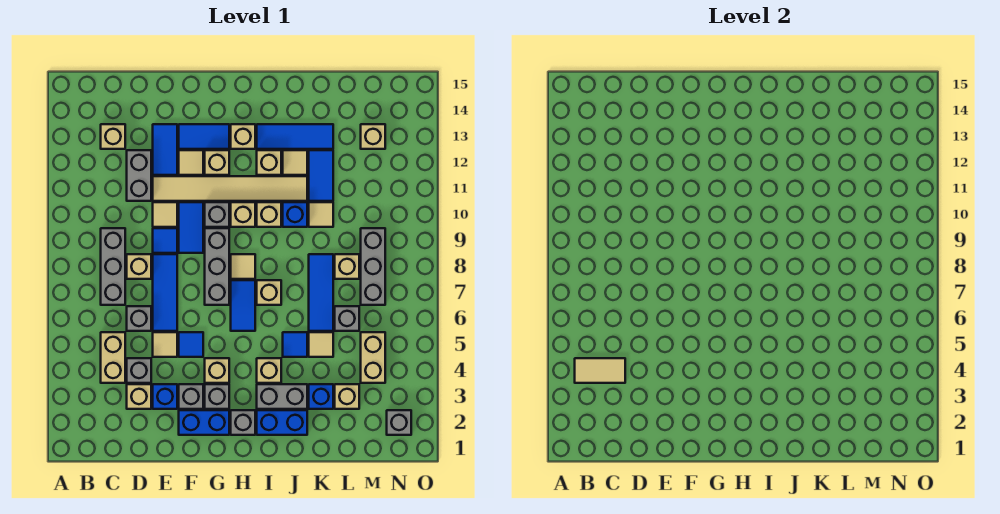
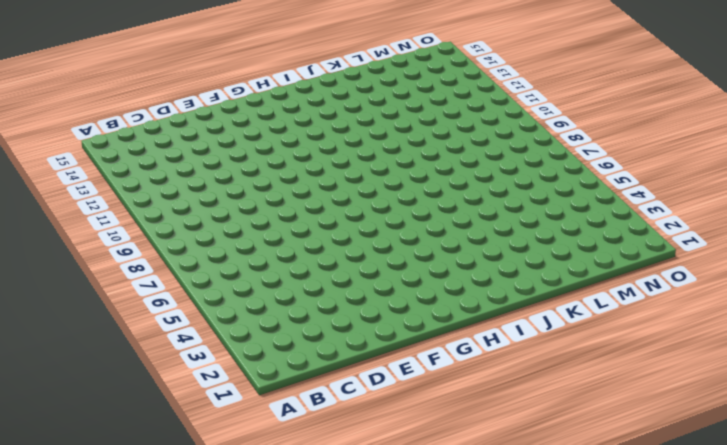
none -> tan 1x2 brick [101,332,125,383]
none -> grey 1x3 brick [101,228,125,305]
none -> tan 1x1 brick [101,124,125,149]
none -> tan 1x1 brick [127,384,151,409]

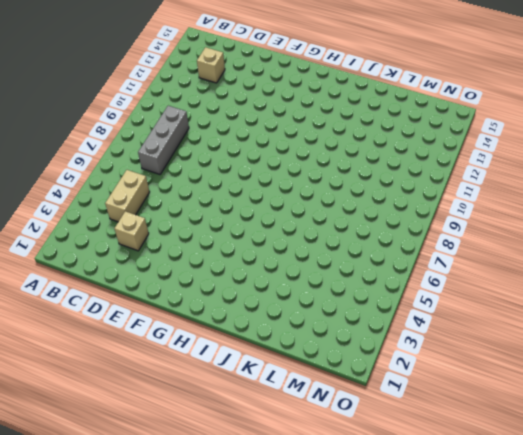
none -> grey 1x1 brick [127,358,151,383]
none -> grey 1x1 brick [127,306,151,331]
none -> tan 1x1 brick [127,254,151,279]
none -> grey 1x2 brick [127,150,151,201]

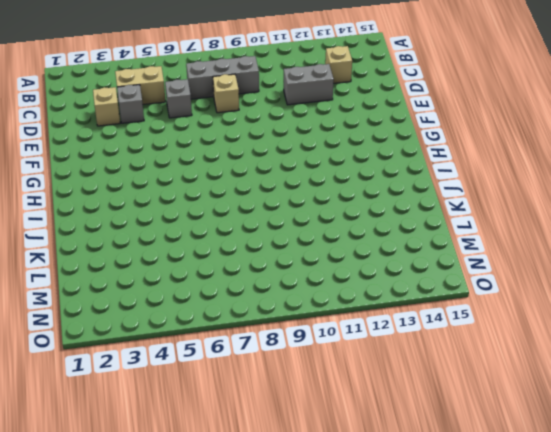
none -> blue 1x1 brick [153,384,177,409]
none -> tan 1x1 tile [153,332,177,357]
none -> blue 1x3 tile [153,254,177,331]
none -> blue 1x1 tile [153,228,177,253]

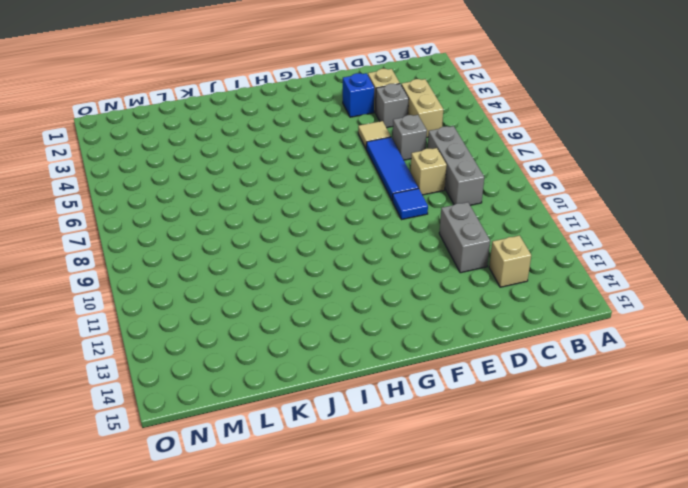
none -> tan 1x1 tile [153,202,177,227]
none -> tan 1x6 tile [153,176,307,201]
none -> blue 1x2 tile [153,124,177,175]
none -> blue 1x2 brick [179,410,229,435]

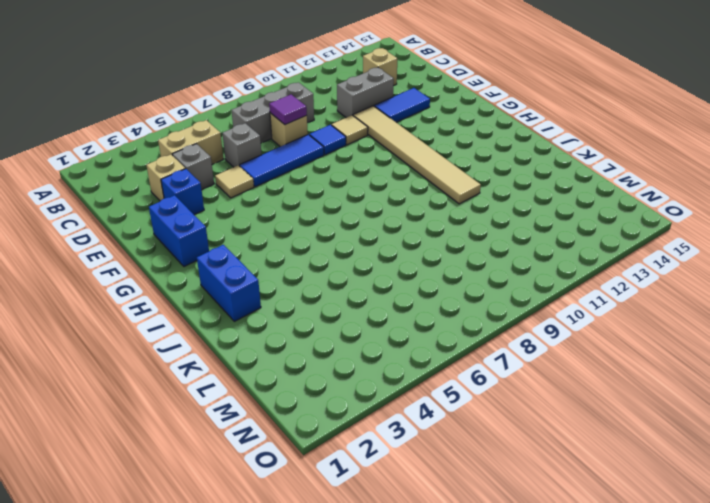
purple 1x1 tile [269,95,307,125] -> none
none -> grey 1x1 brick [179,384,203,409]
none -> blue 1x1 tile [179,332,203,357]
none -> blue 1x2 tile [179,202,203,253]
none -> tan 1x1 tile [179,150,203,175]

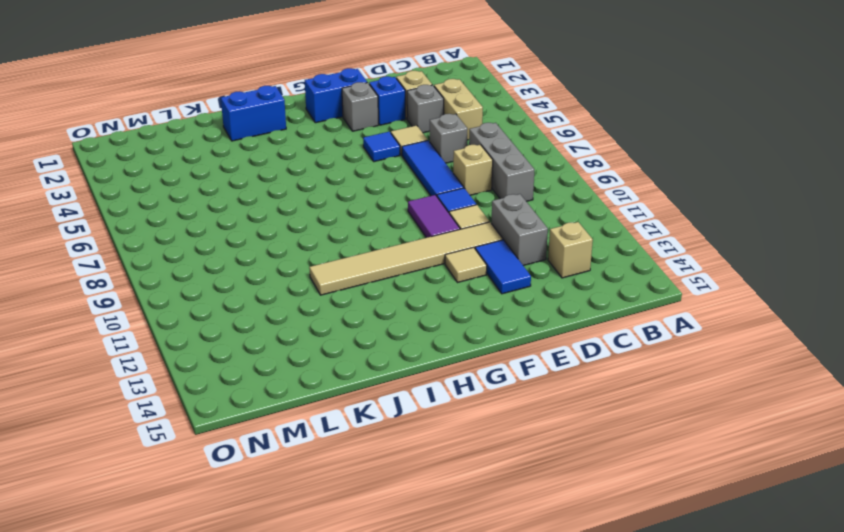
purple 1x2 tile [408,195,460,238] -> blue 1x2 tile [179,202,203,253]
none -> blue 1x2 tile [179,124,229,149]
none -> grey 1x1 brick [205,384,229,409]
none -> tan 1x1 brick [205,358,229,383]
none -> grey 1x3 brick [205,228,229,305]

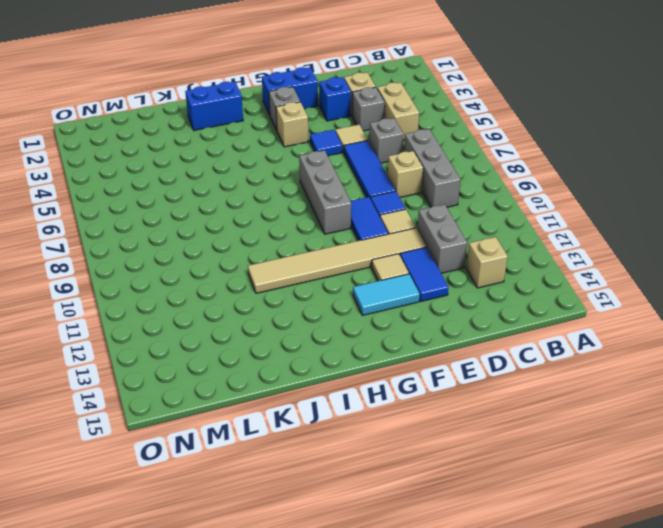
cyan 1x2 tile [353,274,420,315] -> blue 1x2 tile [179,124,229,149]
none -> grey 1x1 brick [179,384,203,409]
none -> grey 1x1 brick [205,202,229,227]
none -> tan 1x1 brick [205,150,229,175]
none -> grey 1x1 brick [231,410,255,435]

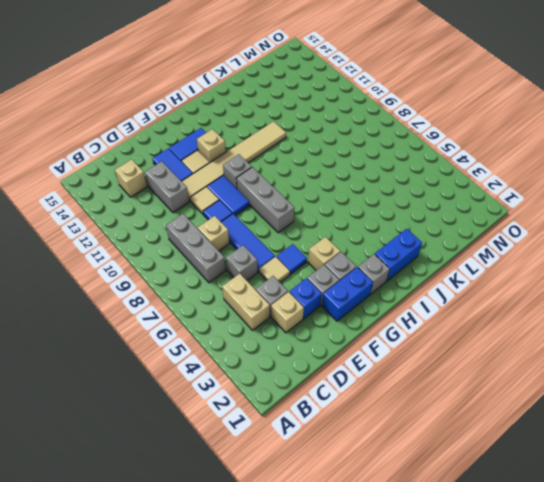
none -> blue 1x2 tile [231,280,255,331]
none -> tan 1x1 tile [231,254,255,279]
none -> tan 1x1 brick [231,202,255,227]
none -> tan 1x1 brick [231,124,255,149]

